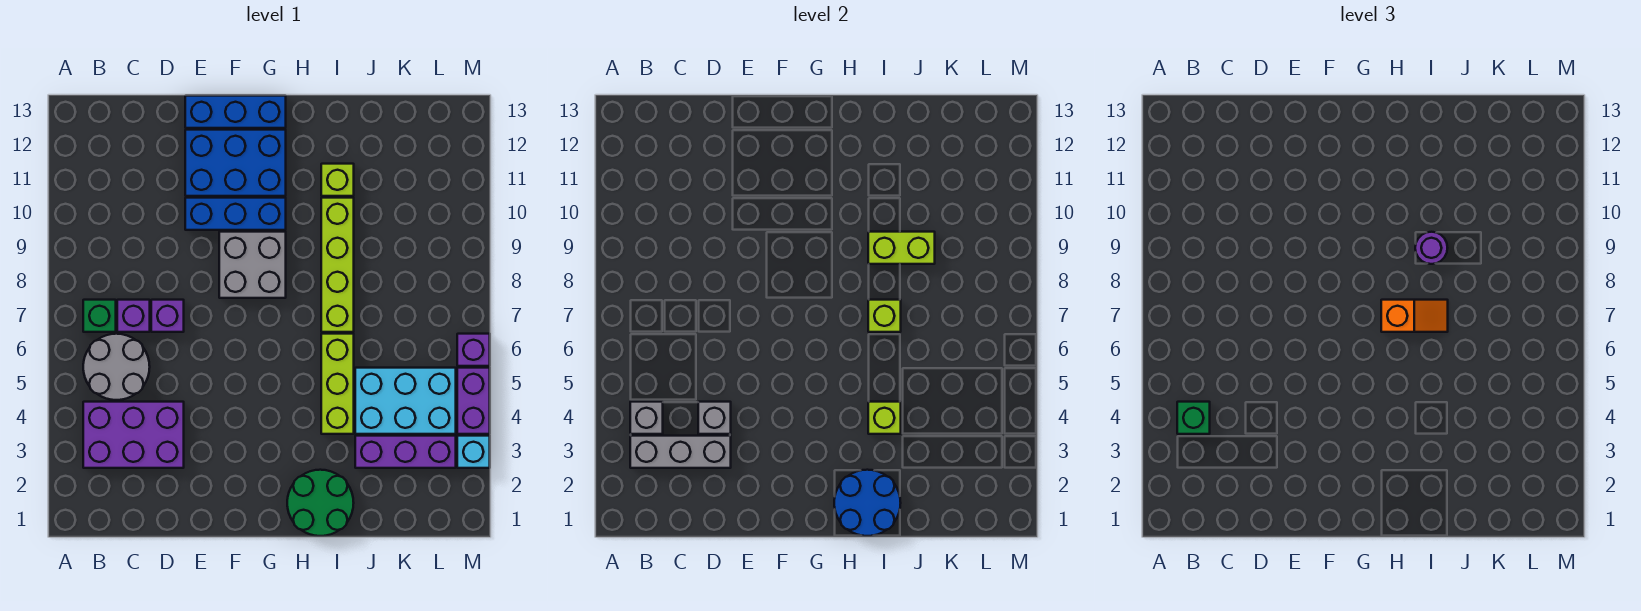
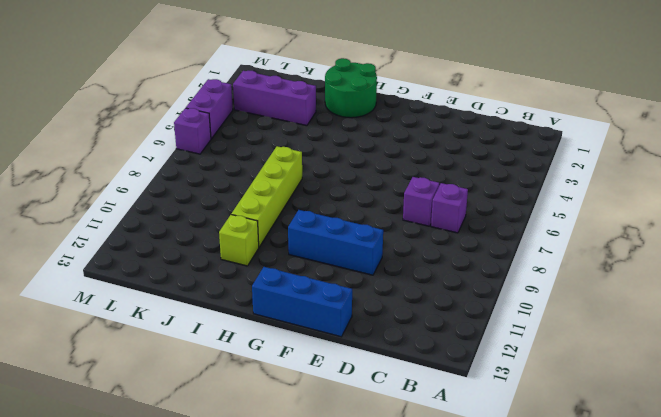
none -> purple 2x3 brick [83,402,184,468]
none -> grey 2x2 round brick [83,334,150,400]
none -> green 1x1 brick [83,300,116,332]

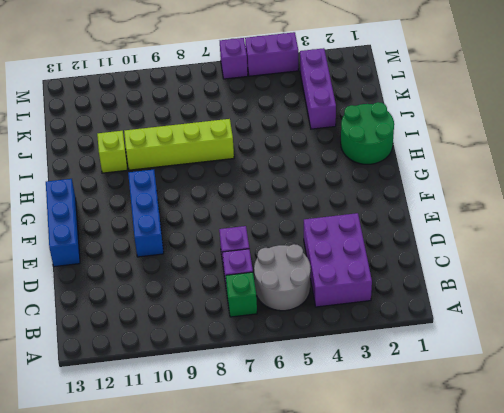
none -> blue 2x3 brick [185,130,286,196]
none -> grey 2x2 brick [219,232,286,298]
none -> lime 1x3 brick [321,334,354,434]

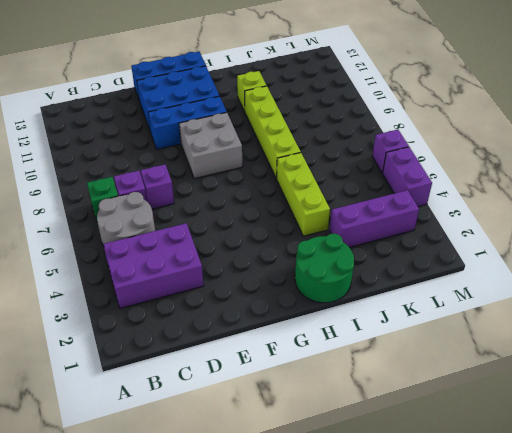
none -> cyan 2x3 brick [355,368,456,434]
none -> cyan 1x1 brick [457,436,490,468]
none -> grey 1x3 brick [630,436,731,468]

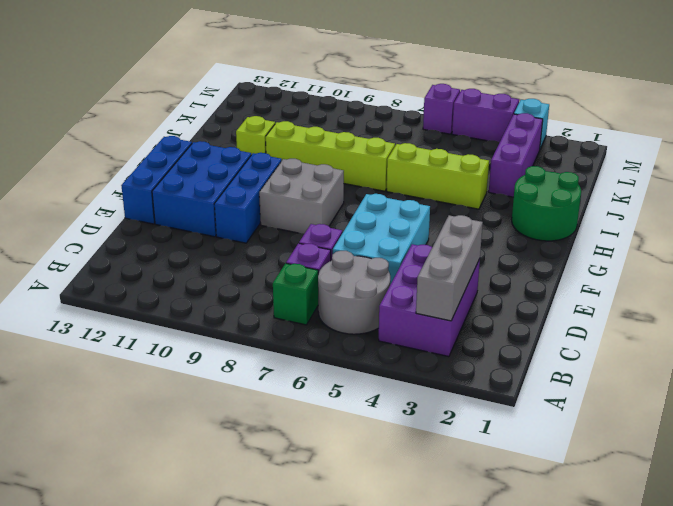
cyan 2x3 brick [333,194,430,284] -> cyan 2x3 brick moved to [355,368,456,434]
none -> grey 1x1 brick [630,402,663,434]
none -> grey 1x1 brick [698,402,731,434]
none -> blue 2x2 round brick [834,470,901,536]

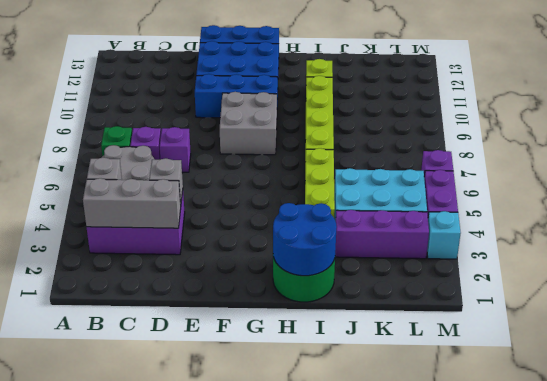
none -> lime 1x1 brick [868,402,901,434]
none -> lime 1x1 brick [868,300,901,332]
none -> lime 1x2 brick [868,232,935,264]

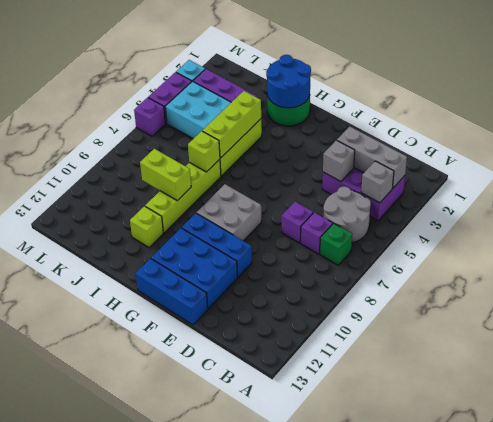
lime 1x3 brick [202,91,261,158] -> lime 1x1 brick [868,402,901,434]
none -> green 1x1 brick [1177,402,1210,434]
none -> orange 1x2 slope [1381,300,1448,332]
none -> purple 1x1 round brick [1415,232,1447,264]

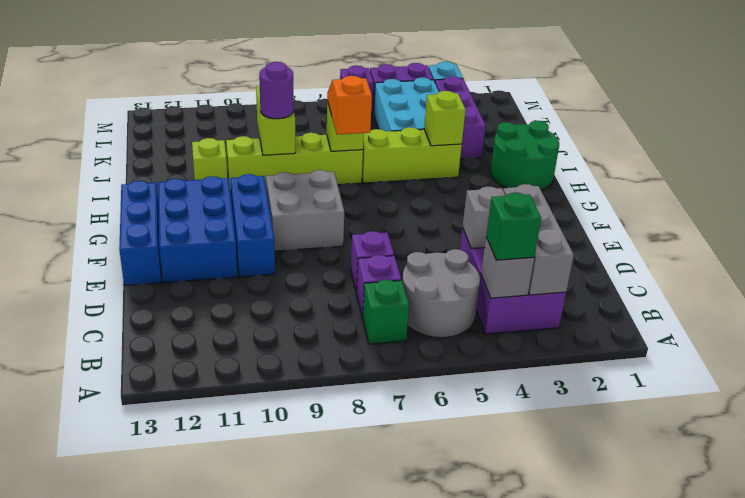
none -> blue 2x2 round brick [834,470,901,536]

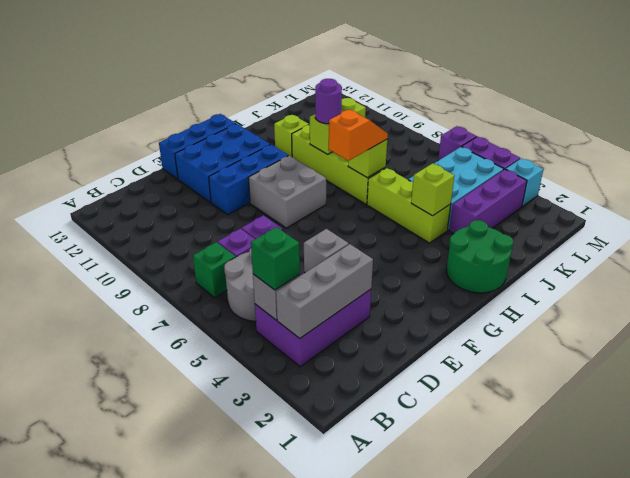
none -> blue 2x2 round brick [834,470,901,536]

